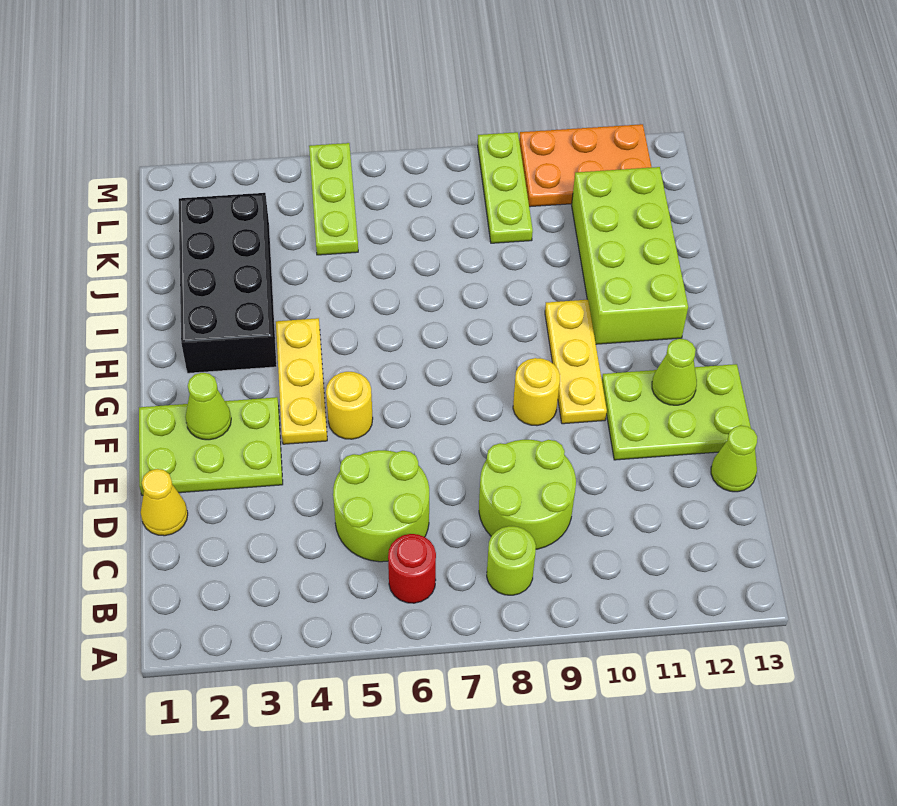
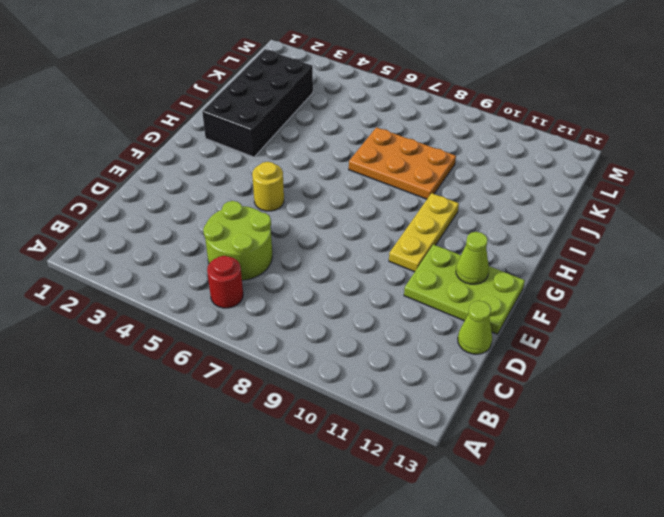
orange 2x3 plate [349,127,456,199] -> orange 2x3 plate moved to [519,124,651,207]
none -> lime 1x1 round brick [487,526,536,595]
none -> lime 2x2 round brick [479,440,576,549]
none -> yellow 1x1 cone [141,469,188,536]

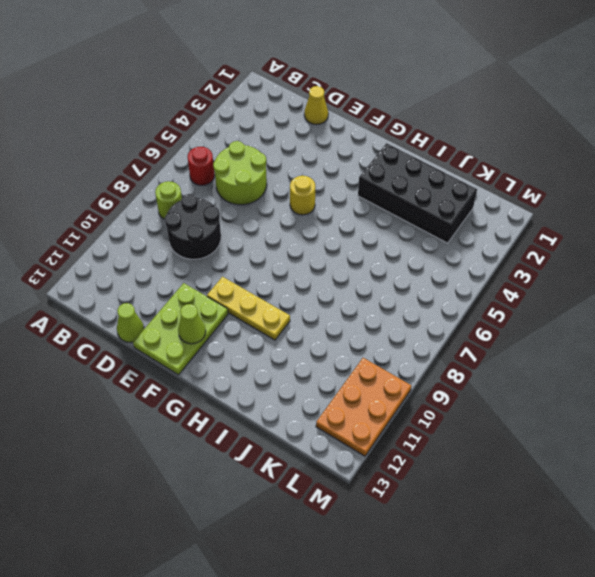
black 2x2 round brick [165,194,221,259] -> lime 2x2 round brick [479,440,576,549]
none -> lime 2x3 plate [139,397,283,495]
none -> yellow 1x3 plate [276,318,327,444]
none -> yellow 1x1 round brick [513,358,560,426]

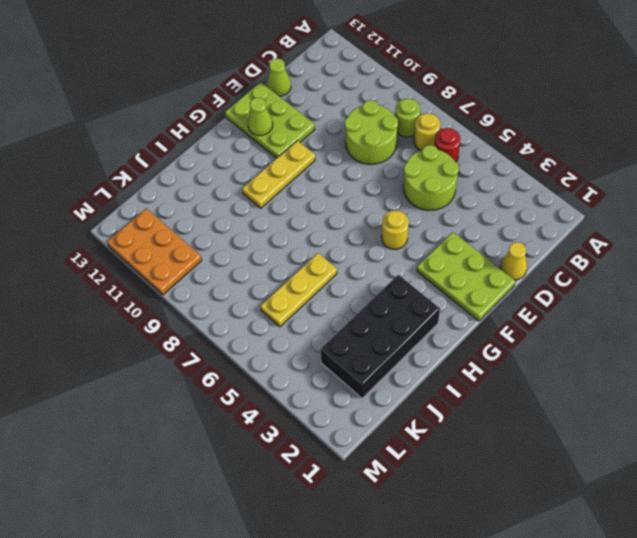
yellow 1x1 round brick [414,113,440,150] -> yellow 1x1 round brick moved to [513,358,560,426]
yellow 1x3 plate [261,253,337,327] -> yellow 1x3 plate moved to [276,318,327,444]
none -> lime 2x4 brick [572,167,688,344]
none -> lime 1x3 plate [309,143,358,255]
none -> lime 1x3 plate [478,132,533,243]

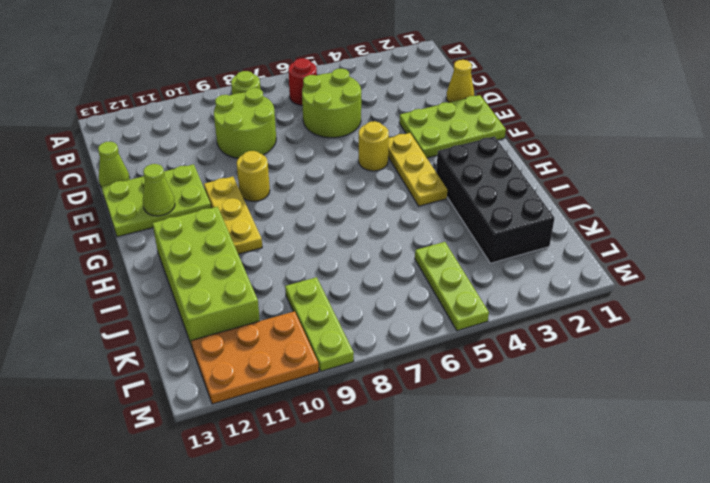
none -> lime 1x1 cone [185,373,231,440]

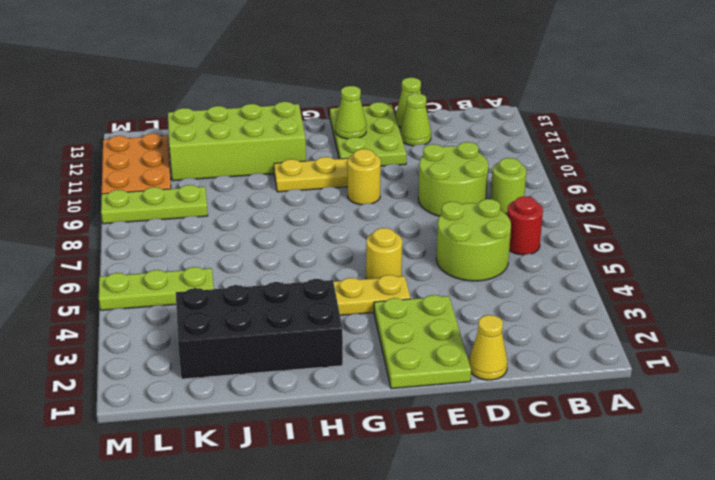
lime 1x1 cone [400,93,431,146] -> lime 1x1 cone moved to [185,373,231,440]

